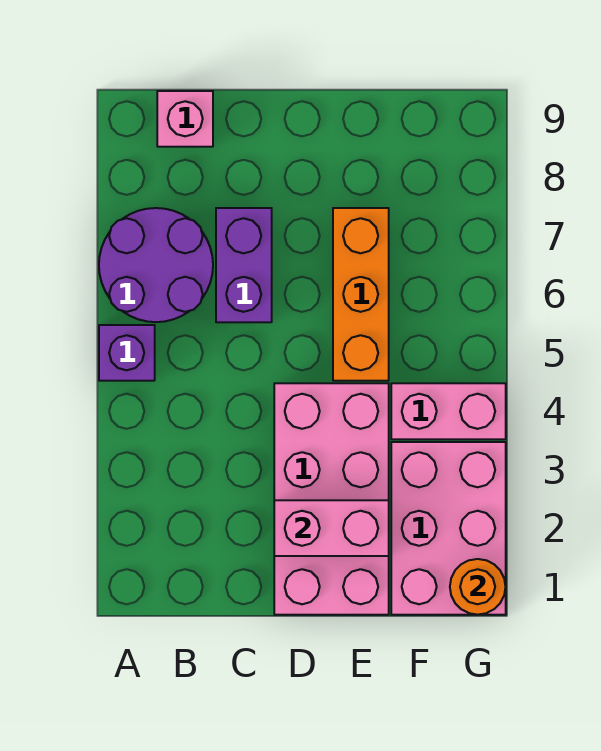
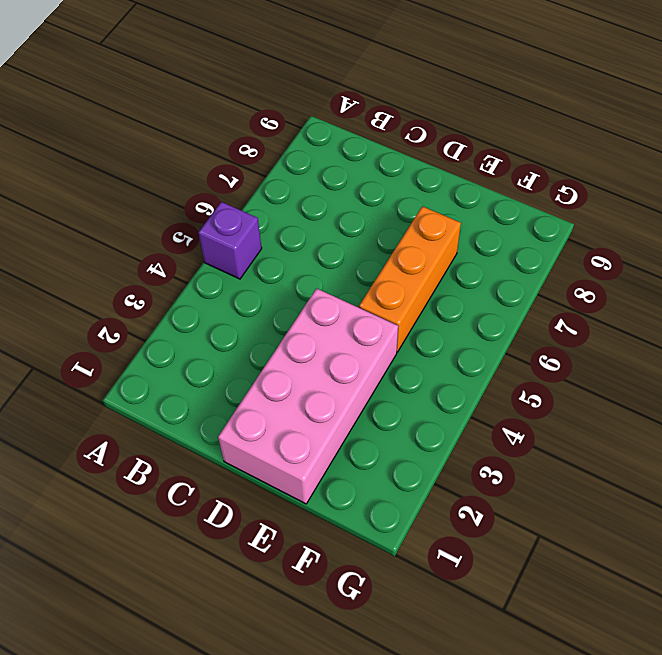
none -> purple 2x2 round brick [99,208,213,322]
none -> pink 1x1 brick [157,91,213,147]

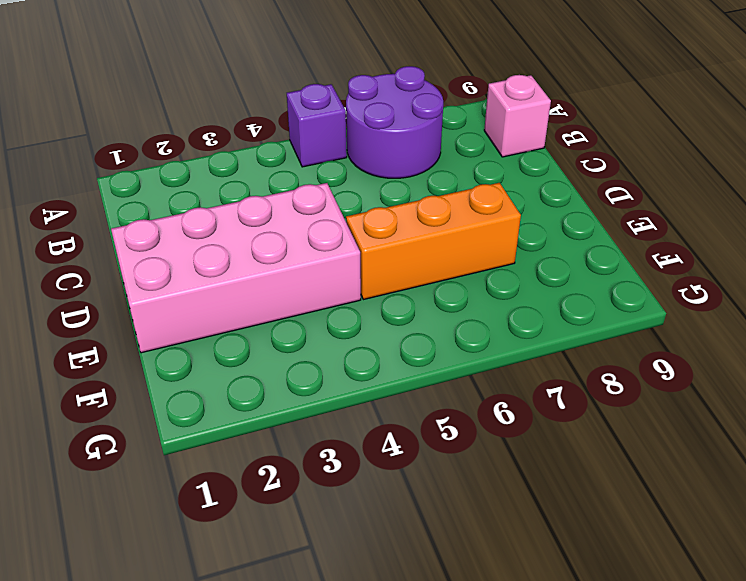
none -> purple 1x2 brick [216,208,272,322]
none -> pink 2x3 brick [391,442,506,615]

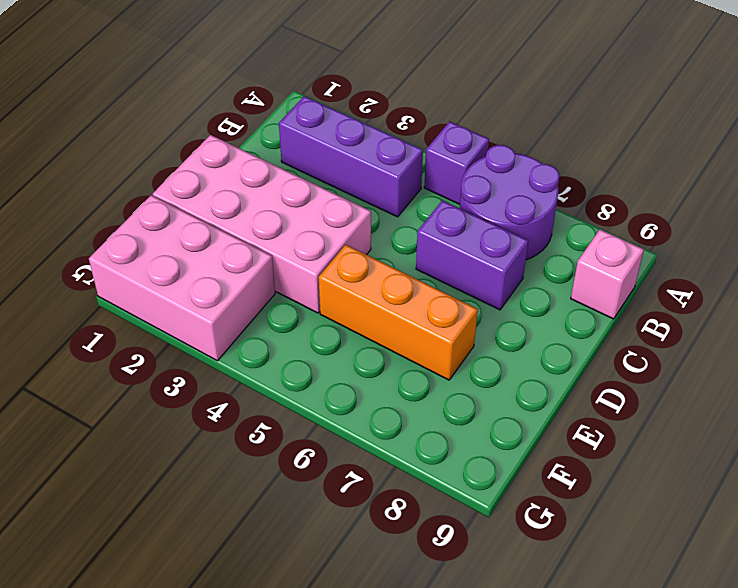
purple 1x3 brick [279,96,423,217] -> none
none -> pink 1x2 brick [391,383,506,439]
none -> pink 1x2 brick [274,500,389,556]

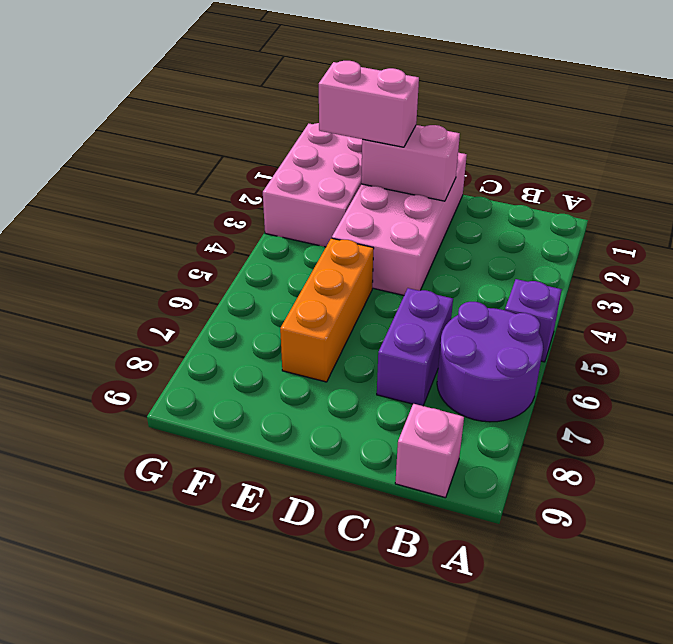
pink 1x2 brick [319,61,419,147] -> pink 1x2 brick moved to [391,383,506,439]
none -> orange 1x1 round brick [450,559,506,615]

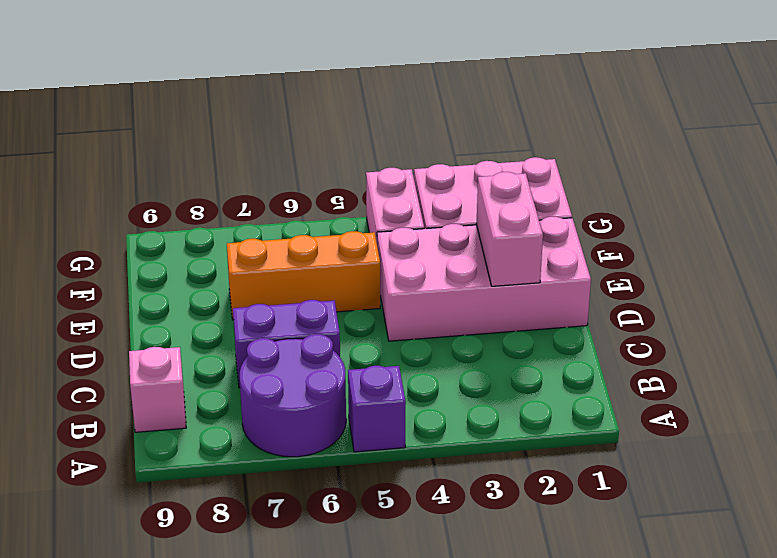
none -> orange 1x1 round brick [450,559,506,615]

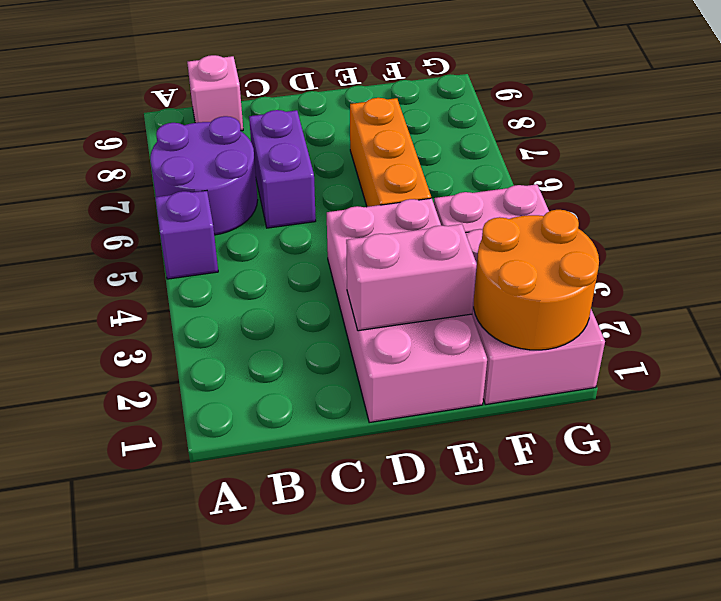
orange 2x2 round brick [474,210,599,350] -> orange 1x1 round brick [450,559,506,615]

